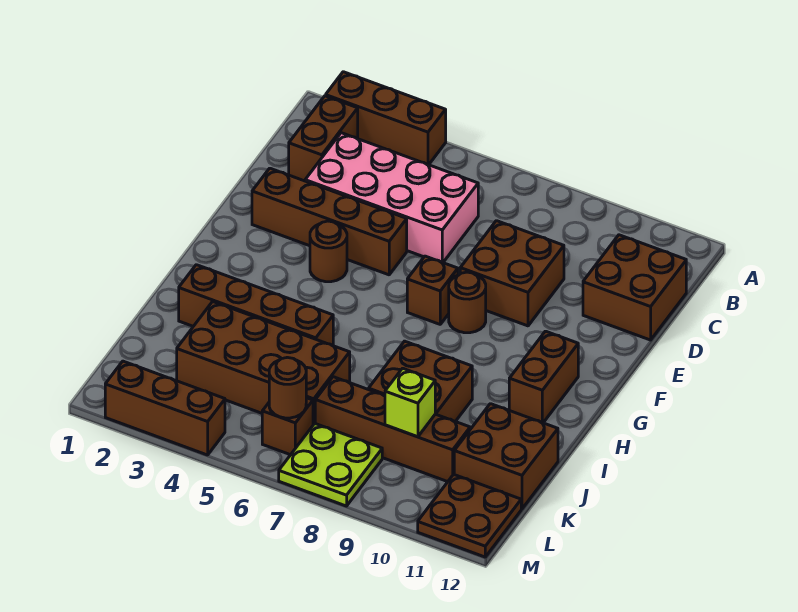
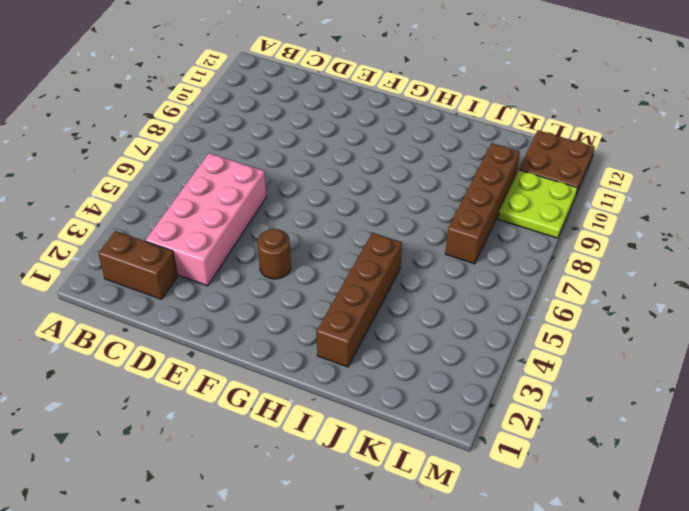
lime 2x2 plate [498,170,577,238] -> lime 2x2 plate moved to [279,424,382,506]
none -> brown 1x3 brick [326,72,446,165]
none -> brown 2x2 brick [583,235,686,340]
none -> brown 2x2 brick [460,221,564,326]

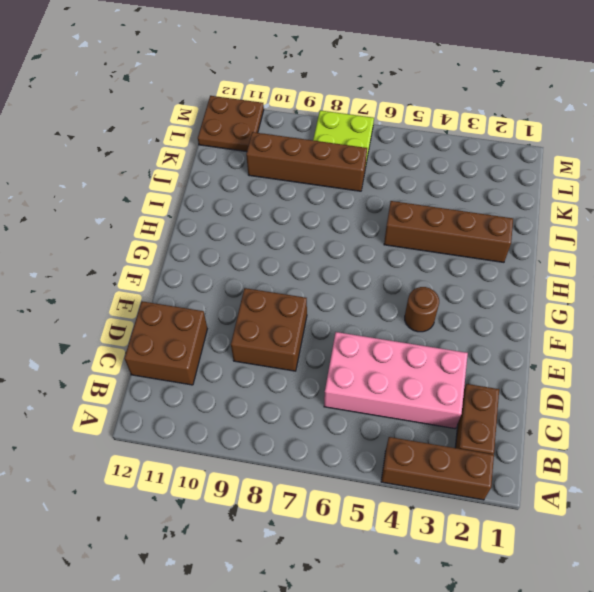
none -> brown 1x4 brick [252,168,407,275]
none -> brown 1x1 brick [407,256,458,324]
none -> brown 1x1 round brick [449,272,486,333]

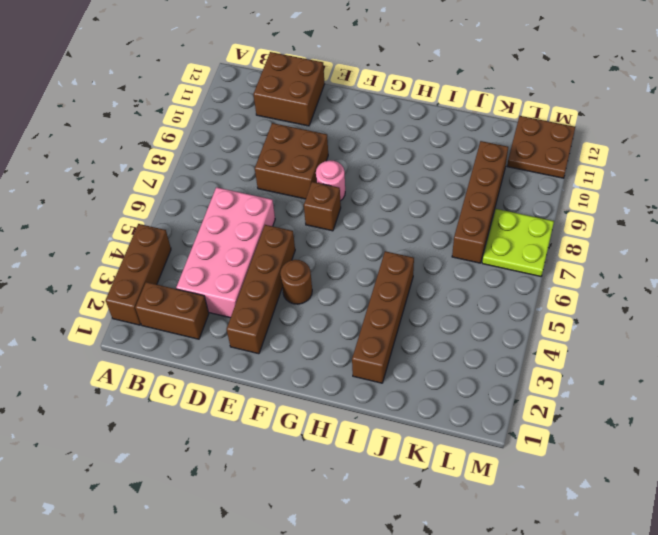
pink 1x1 round brick [316,160,345,201] -> brown 1x1 round brick [449,272,486,333]
none -> brown 1x2 brick [509,331,578,423]
none -> brown 2x2 brick [369,341,472,421]
none -> brown 2x4 brick [177,302,350,425]

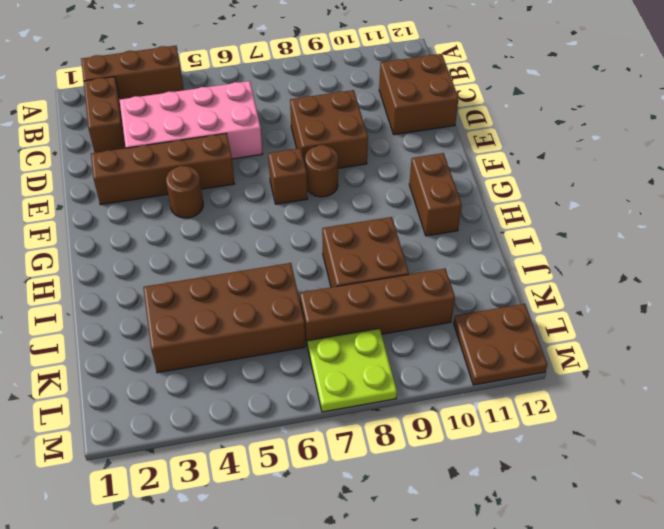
none -> brown 1x4 brick [179,265,333,346]
none -> brown 2x2 brick [454,404,558,509]
none -> brown 1x1 brick [262,398,313,455]

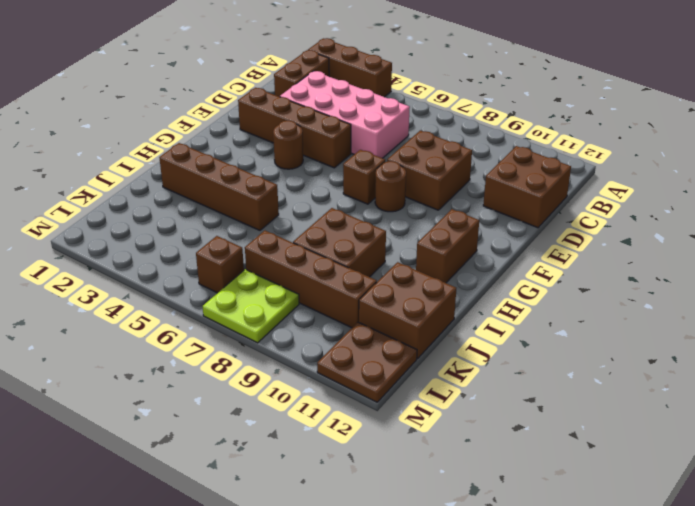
none -> brown 2x4 brick [177,302,350,425]
none -> brown 1x3 brick [105,361,225,455]
none -> lime 1x1 brick [385,368,435,437]

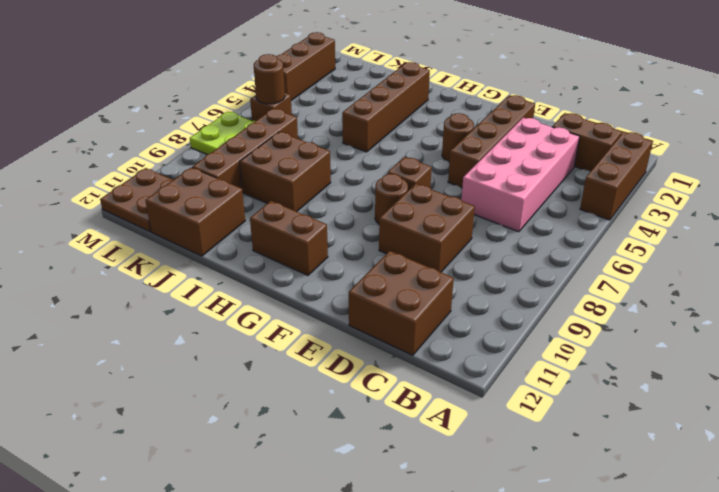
none -> brown 2x4 brick [177,302,350,425]
none -> lime 1x1 brick [385,368,435,437]

